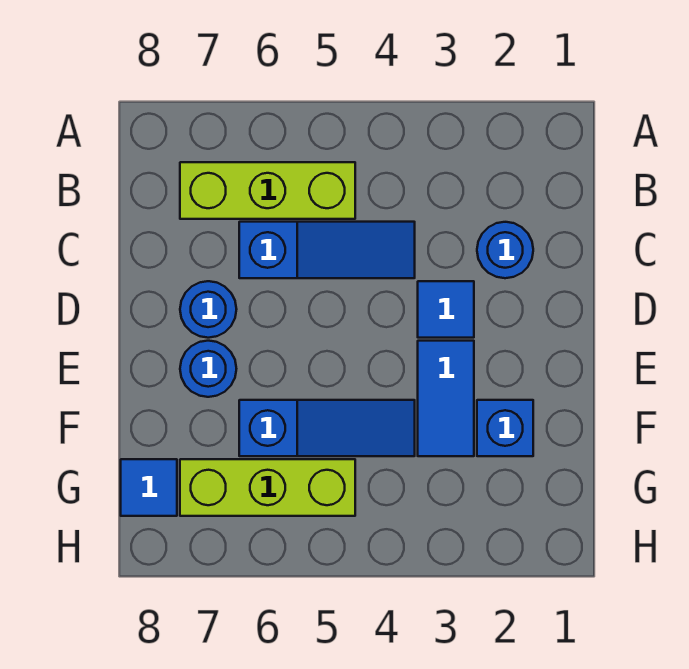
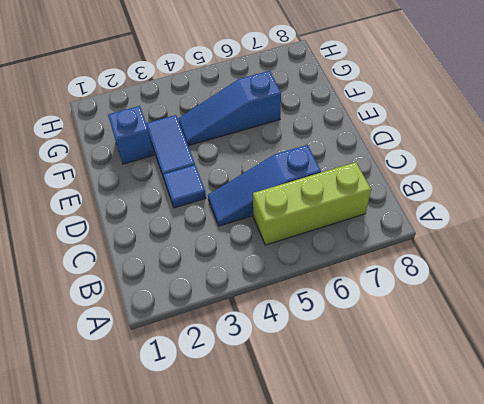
none -> blue 1x1 round brick [477,222,533,278]
none -> blue 1x1 round brick [180,281,237,338]

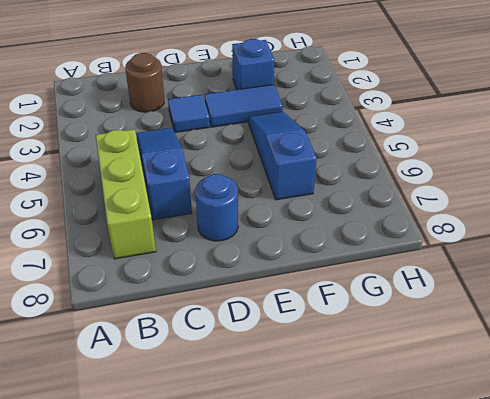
brown 1x1 round brick [125,53,164,112] -> blue 1x1 round brick [477,222,533,278]
none -> blue 1x1 round brick [180,341,236,397]
none -> lime 1x3 brick [180,459,355,516]

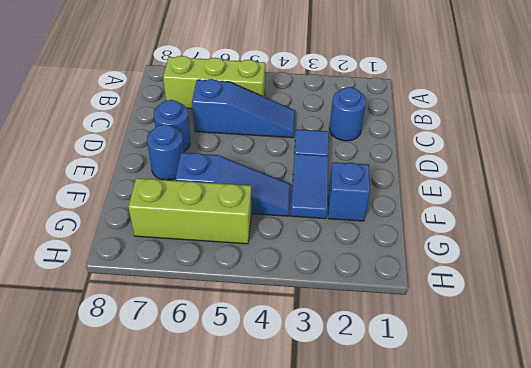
none -> blue 1x1 tile [121,459,177,516]

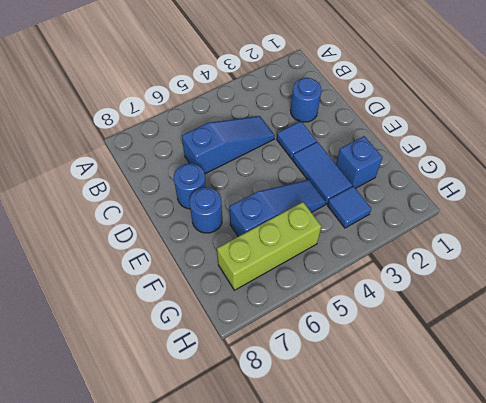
blue 1x1 tile [327,186,371,228] -> blue 1x1 tile moved to [121,459,177,516]
none -> lime 1x3 brick [180,162,355,219]

